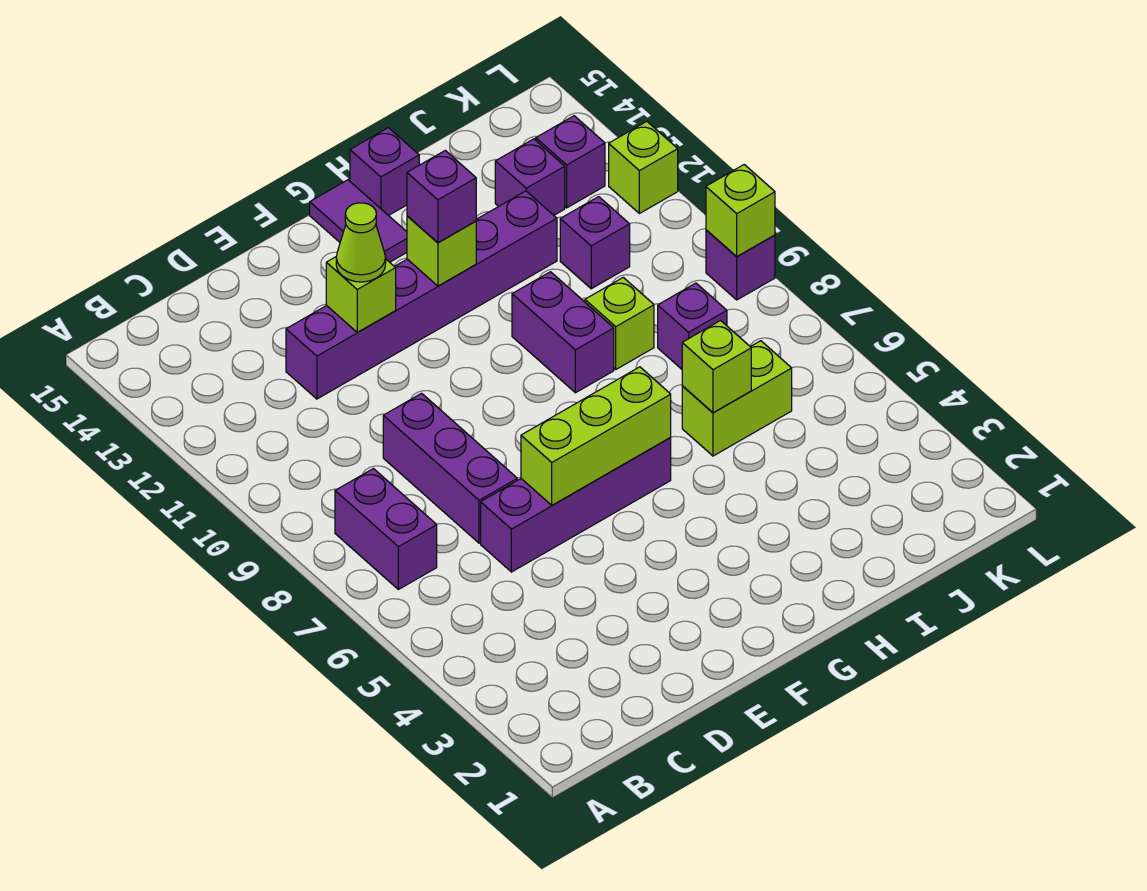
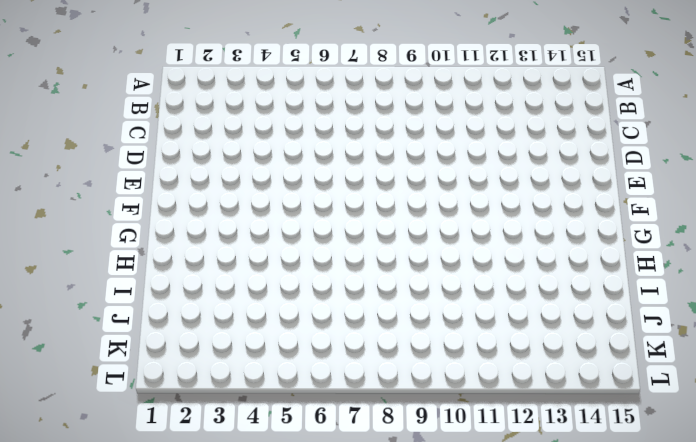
none -> purple 1x2 brick [335,469,437,589]
none -> purple 1x4 brick [481,438,671,572]
none -> purple 1x3 brick [383,393,517,543]

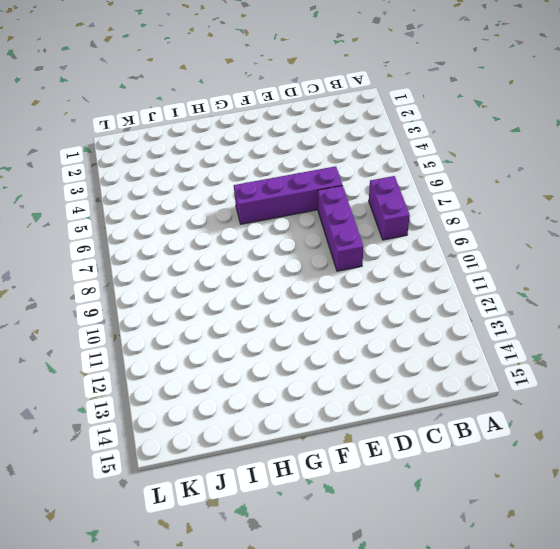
none -> purple 1x6 brick [286,191,557,399]
none -> purple 1x2 tile [310,180,407,262]
none -> purple 1x2 brick [512,272,614,393]

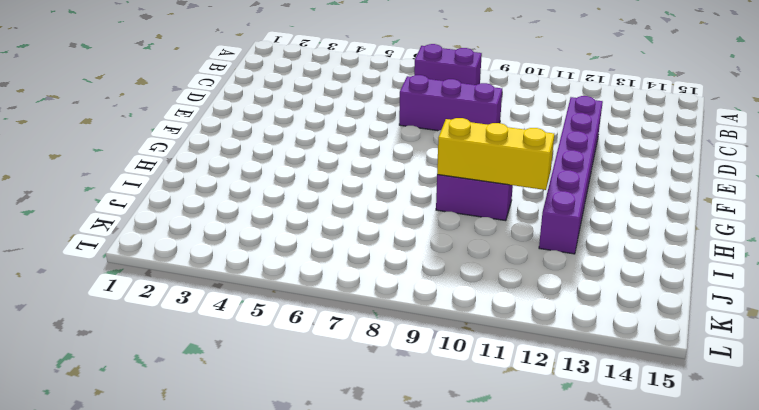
yellow 1x3 brick [437,118,554,190] -> none
none -> purple 1x4 brick [481,438,671,572]
none -> purple 1x2 tile [310,180,407,262]
none -> purple 1x1 brick [350,128,419,216]

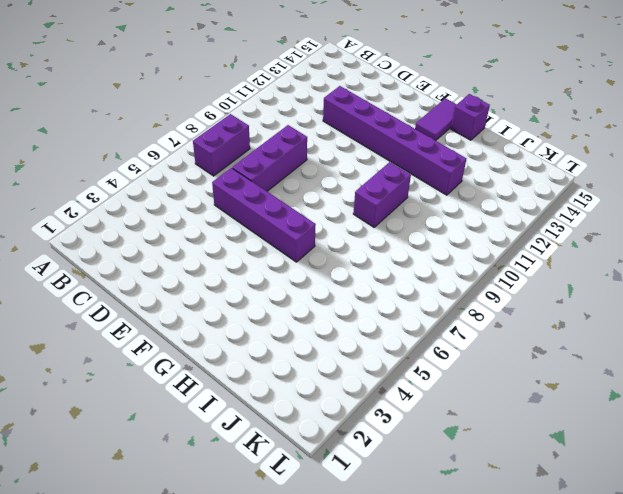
none -> lime 1x2 brick [682,341,792,456]
none -> lime 1x1 brick [585,277,654,369]
none -> purple 1x1 brick [658,283,727,369]

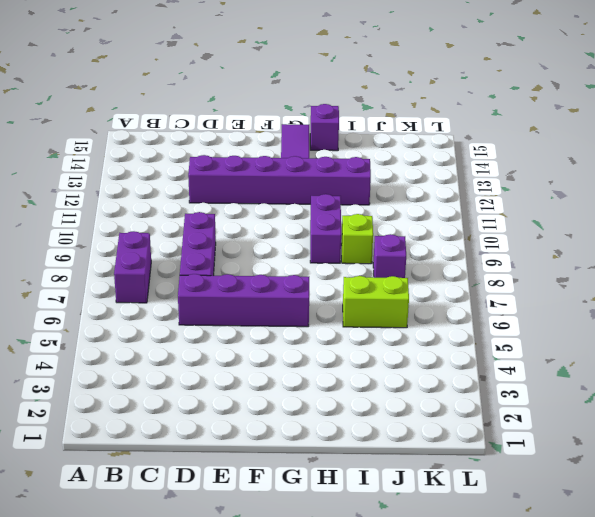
none -> purple 1x1 brick [560,197,630,289]
none -> purple 1x1 brick [495,139,565,215]
none -> purple 1x1 brick [536,116,605,208]

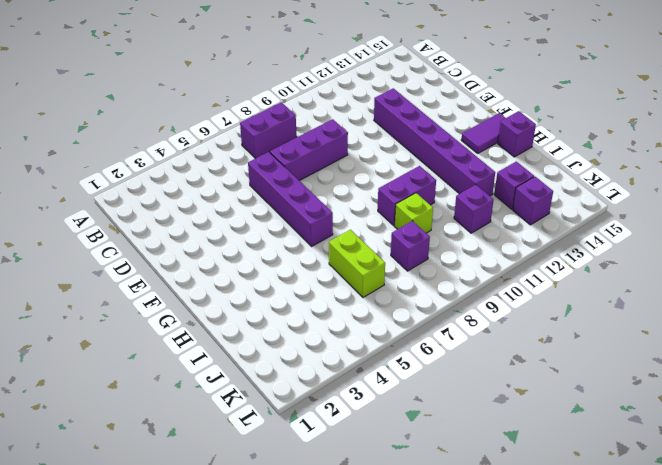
none -> purple 1x1 brick [706,230,775,300]
none -> lime 1x1 brick [609,121,678,213]
none -> lime 1x3 brick [521,367,671,505]

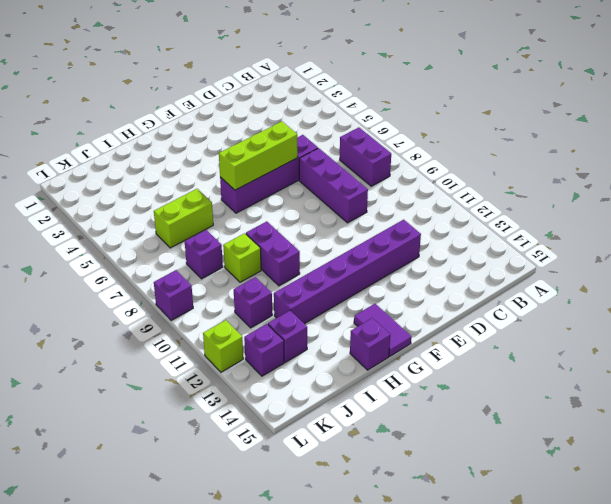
none -> lime 1x1 brick [326,256,396,332]
none -> lime 1x1 brick [407,216,476,286]
none -> lime 1x1 brick [682,321,751,413]

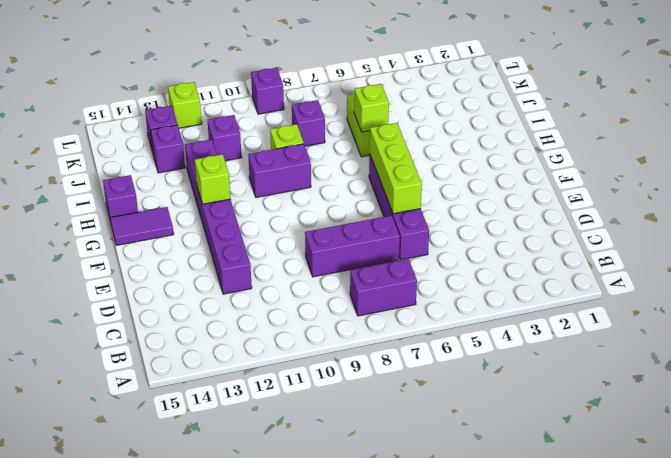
none -> lime 1x1 brick [326,256,396,332]
none -> lime 1x1 brick [706,165,775,257]
none -> lime 1x1 cone [336,203,386,282]

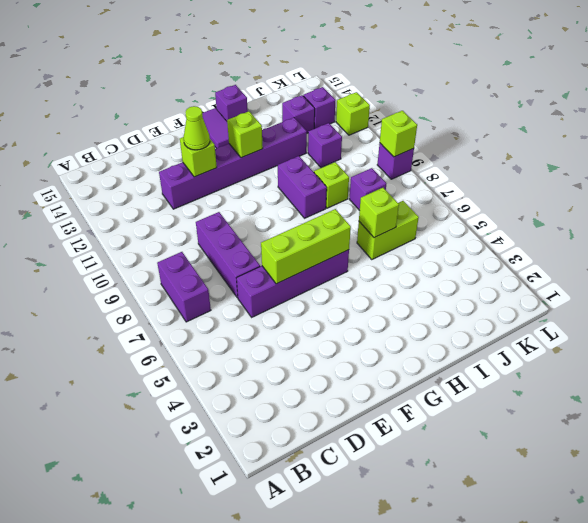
none -> purple 1x1 brick [407,151,476,243]

